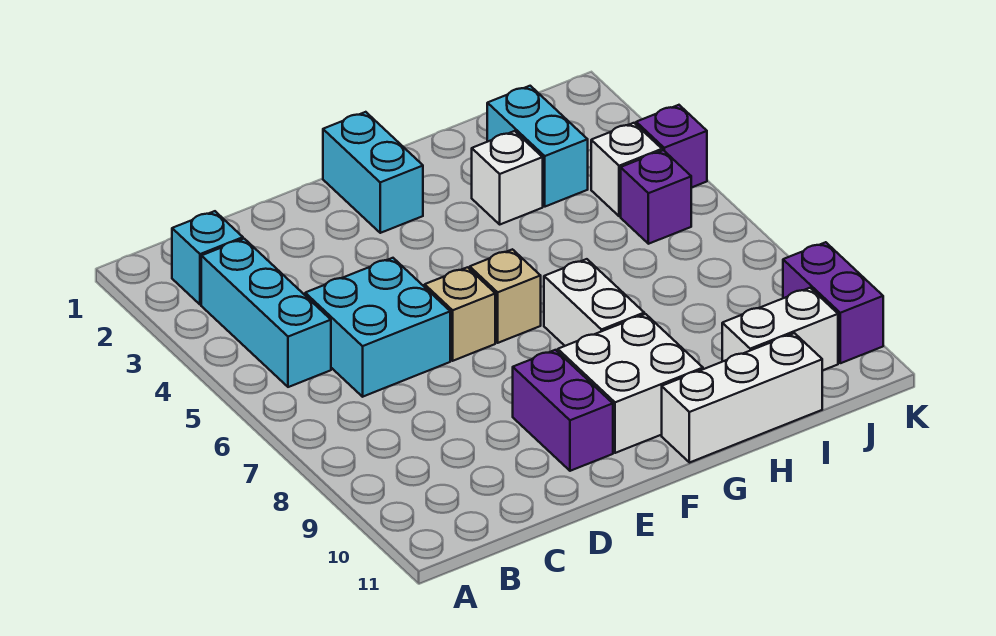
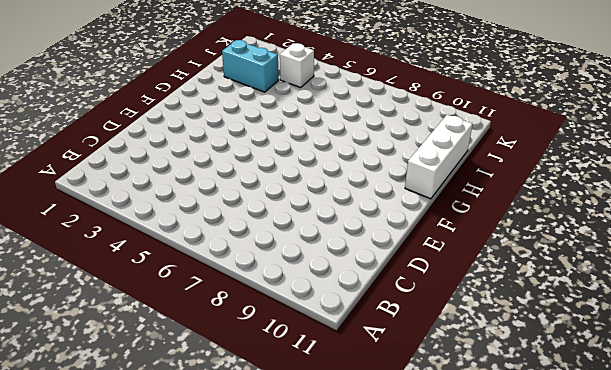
none -> cyan 1x1 brick [172,211,243,305]
none -> cyan 1x3 brick [201,239,331,387]
none -> cyan 2x2 brick [305,258,450,397]

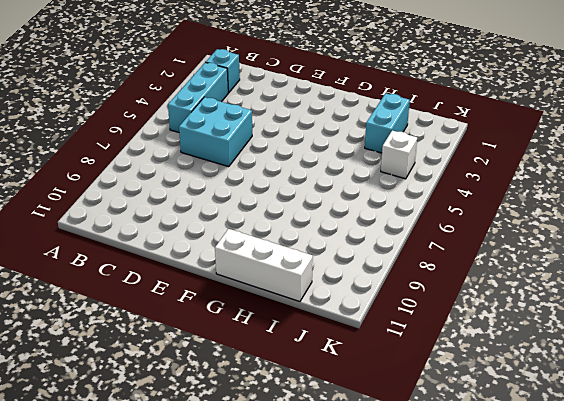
none -> tan 1x1 brick [425,267,495,361]
none -> purple 1x2 brick [513,350,613,471]
none -> cyan 1x2 brick [323,112,423,233]

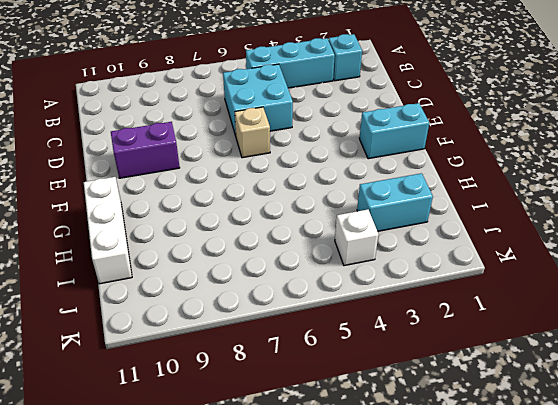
none -> tan 1x1 brick [470,249,541,343]
none -> white 2x2 brick [558,314,703,453]
none -> white 1x2 brick [544,259,644,346]

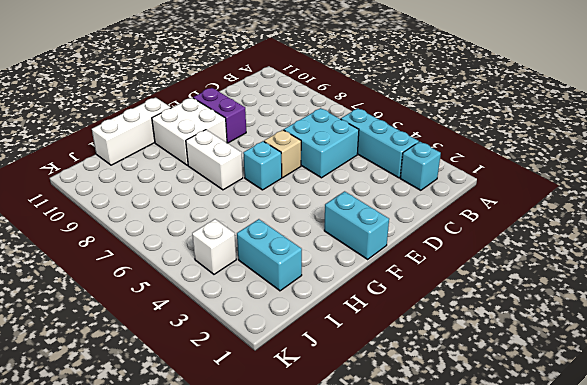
cyan 1x1 brick [243,141,282,190] -> tan 1x1 brick [470,249,541,343]
none -> white 1x1 brick [472,131,543,224]
none -> white 1x2 brick [722,288,838,371]
none -> purple 1x1 brick [621,150,691,244]

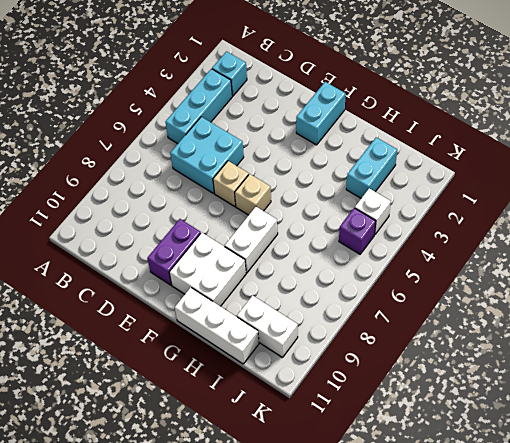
none -> white 1x1 brick [472,131,543,224]
none -> purple 1x1 brick [636,105,707,188]
none -> purple 1x2 brick [783,242,883,363]

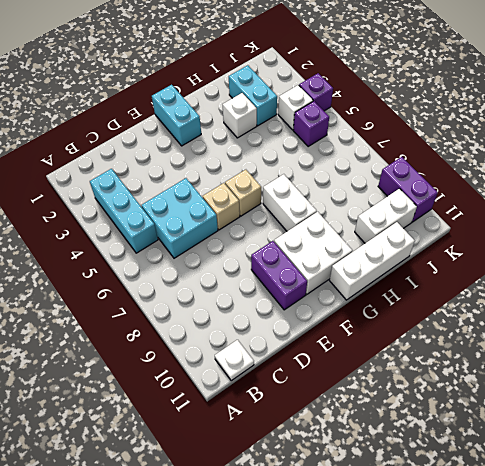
white 1x1 plate [215,340,254,381] -> none
none -> cyan 1x1 brick [172,211,243,305]

